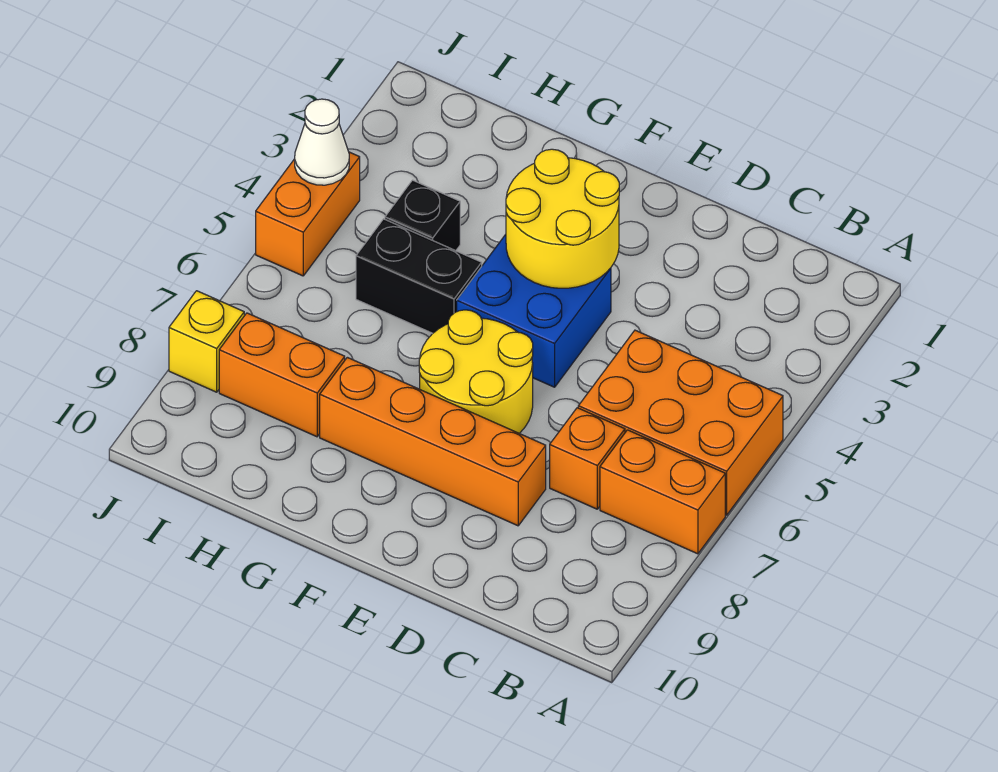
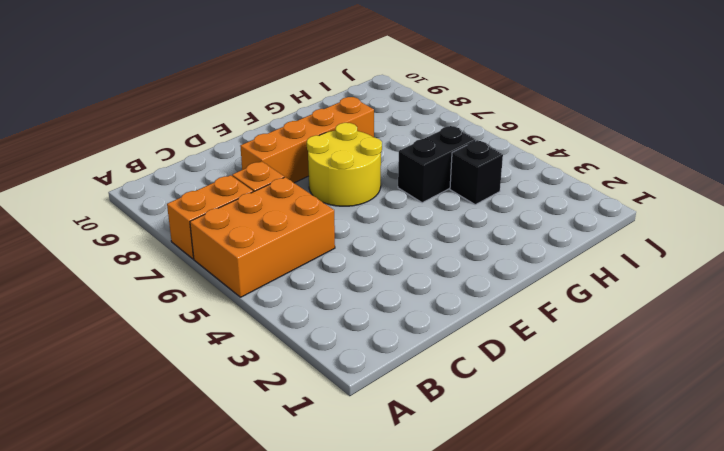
none -> blue 2x2 brick [457,234,611,387]
none -> orange 1x2 brick [219,313,345,437]
none -> orange 1x2 brick [256,152,360,276]

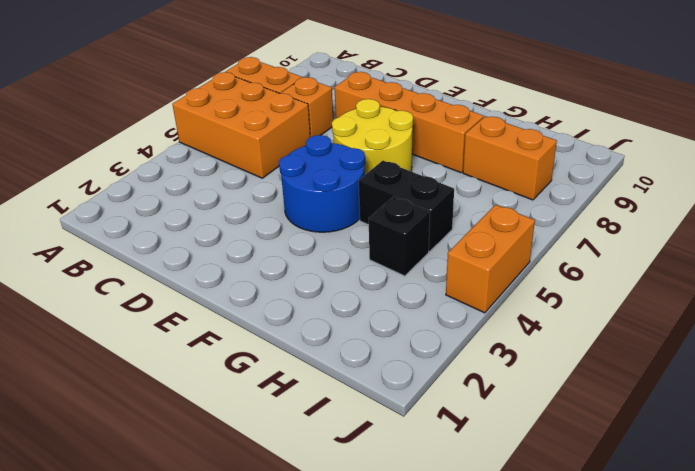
blue 2x2 round brick [279,135,365,232] -> blue 2x2 brick [457,234,611,387]
none -> yellow 1x1 brick [169,291,244,392]
none -> yellow 2x2 round brick [506,149,619,288]
none -> white 1x1 cone [295,99,349,185]

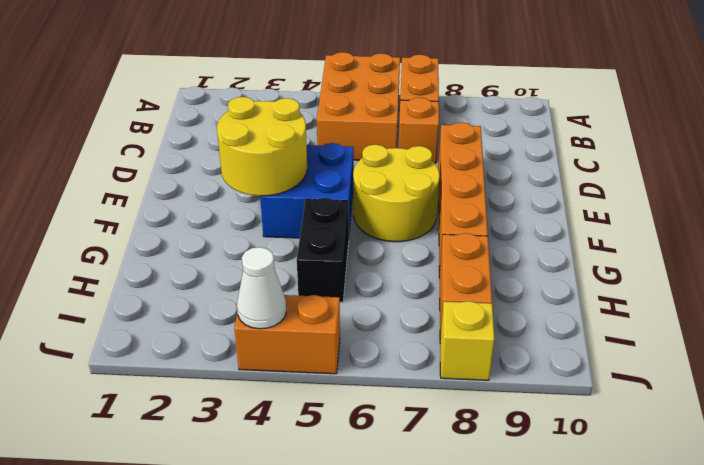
none -> black 1x1 brick [385,180,460,251]

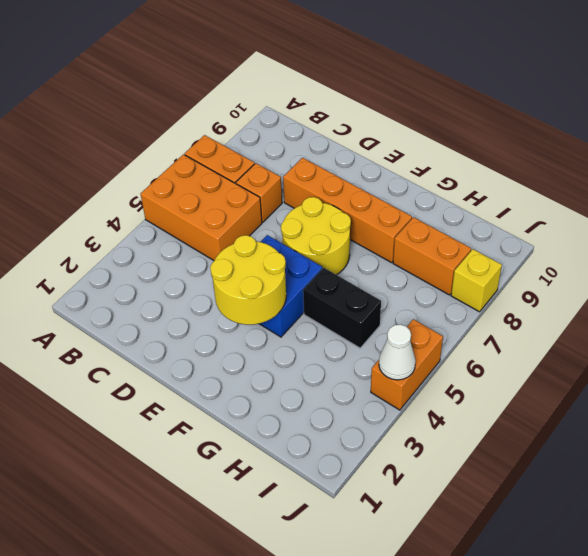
none -> black 1x1 brick [385,180,460,251]

